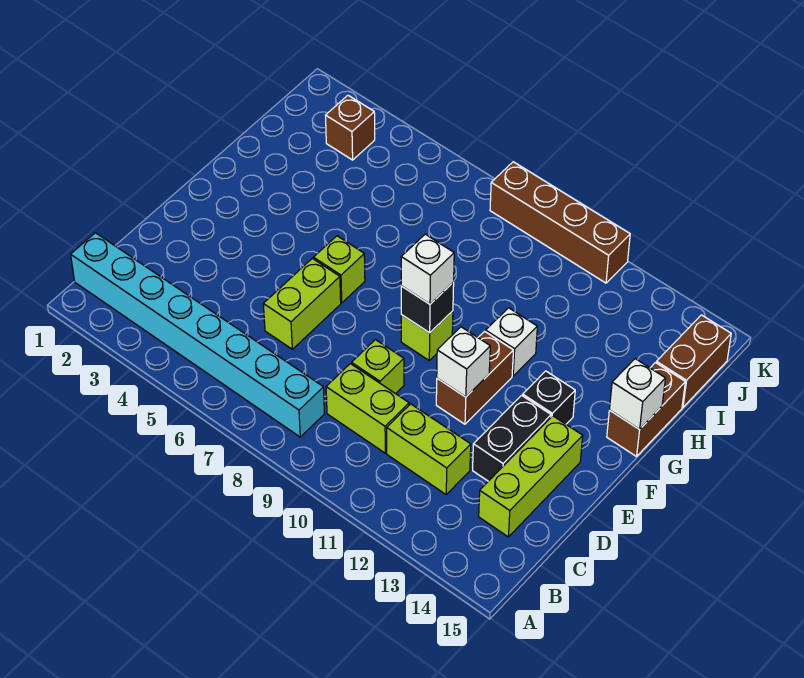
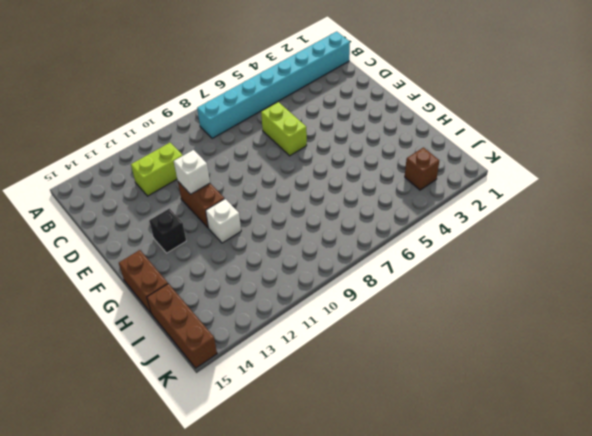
brown 1x3 brick [147,284,217,368] -> brown 1x2 brick [656,315,731,407]
none -> lime 1x2 brick [326,364,409,453]
none -> lime 1x3 brick [479,416,583,537]
none -> lime 1x1 brick [352,340,404,394]

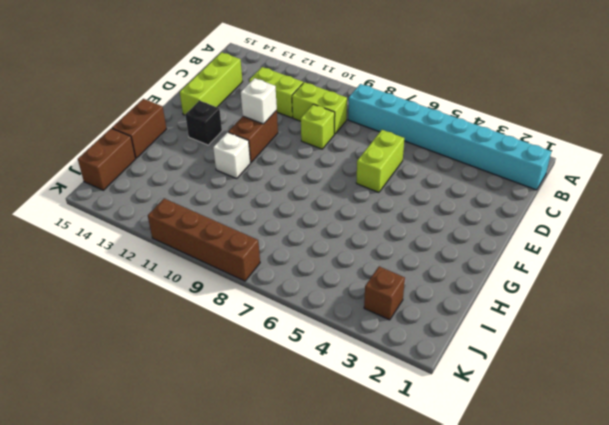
none -> black 1x2 brick [473,395,551,481]
none -> lime 1x1 brick [313,236,365,303]
none -> lime 1x1 brick [401,311,453,360]

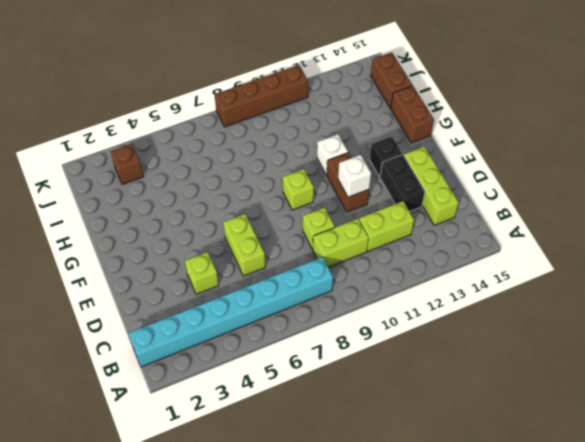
lime 1x1 brick [185,252,219,294] -> lime 1x1 brick moved to [313,236,365,303]
none -> black 1x1 brick [401,282,454,333]
none -> white 1x1 brick [609,359,666,429]
none -> white 1x1 brick [401,234,454,304]

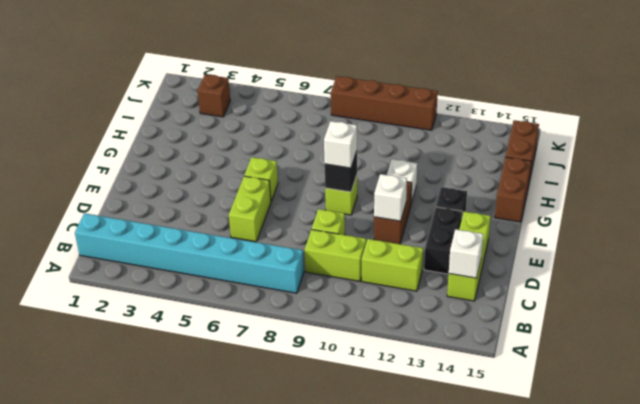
white 1x1 brick [449,229,483,278] -> white 1x1 brick moved to [609,359,666,429]

